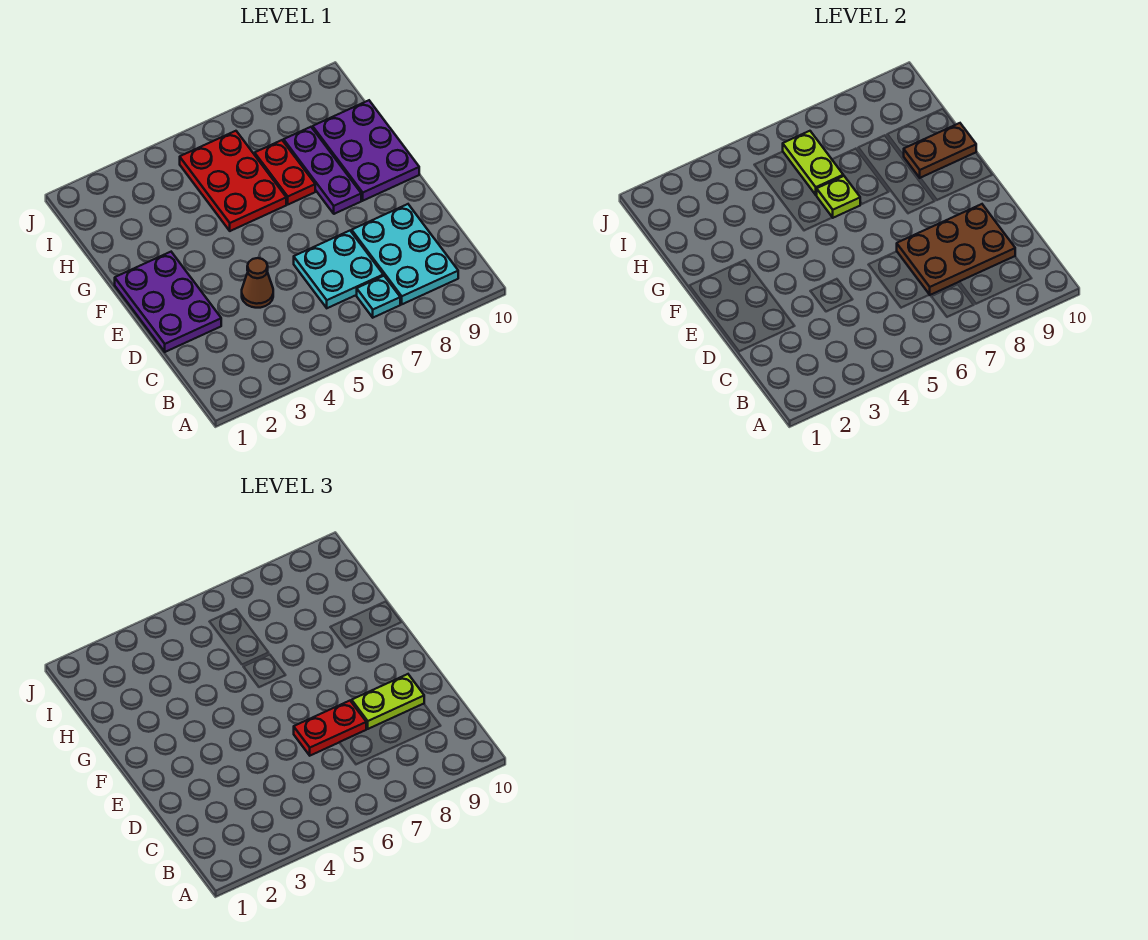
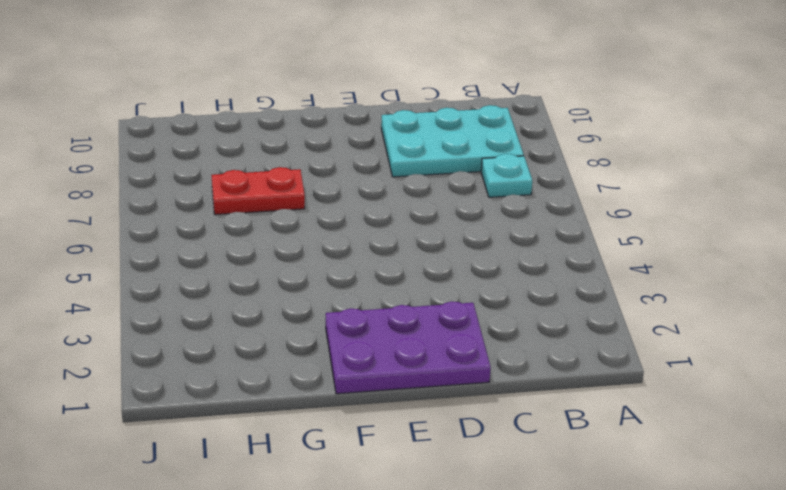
none -> cyan 2x2 plate [294,231,383,308]
none -> brown 1x1 cone [242,258,273,308]
none -> purple 1x3 plate [284,127,361,214]

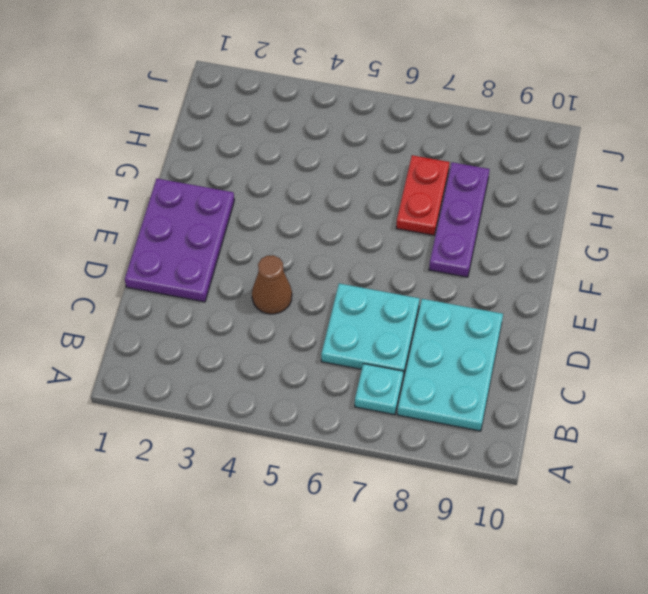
none -> purple 2x3 plate [313,100,419,201]
none -> red 2x3 plate [180,131,286,231]
none -> brown 2x3 plate [897,204,1015,295]

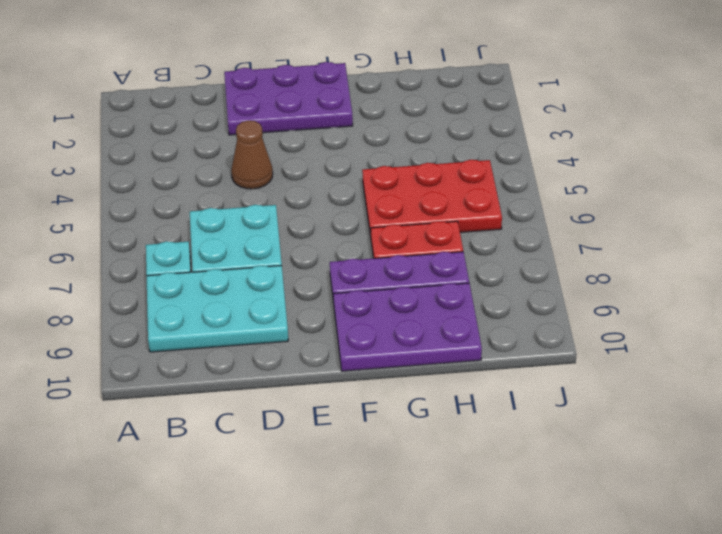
none -> brown 2x3 plate [897,204,1015,295]
none -> lime 1x1 plate [817,176,860,218]
none -> brown 1x2 plate [904,123,976,178]

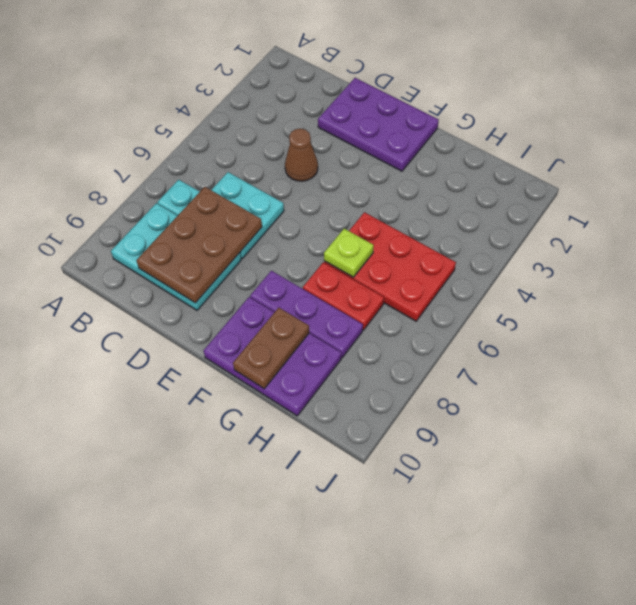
none -> lime 1x2 plate [783,131,843,195]
none -> red 1x2 plate [294,701,366,756]
none -> lime 1x2 plate [352,674,424,729]

